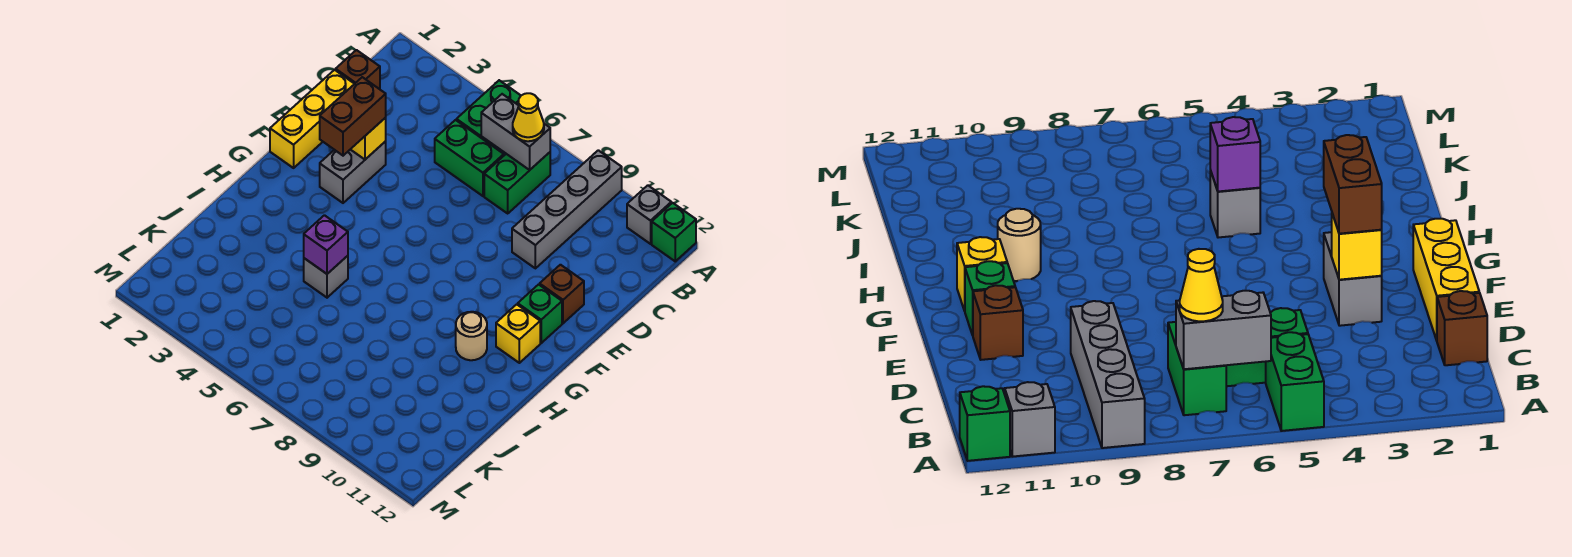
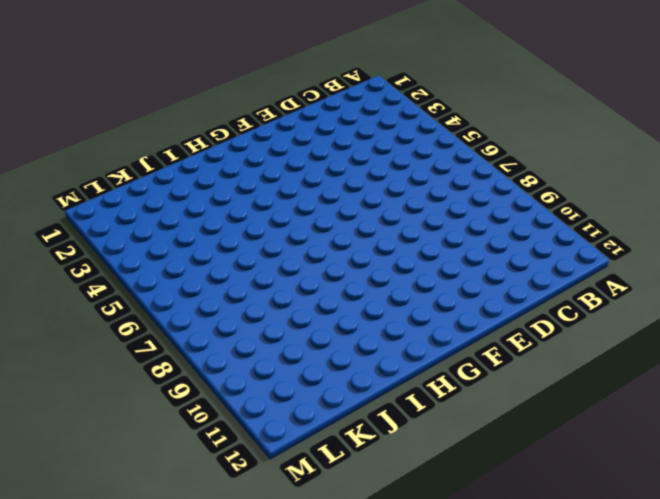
none -> green 1x2 brick [456,80,521,147]
none -> grey 1x4 brick [512,150,622,268]
none -> grey 1x1 brick [627,185,671,244]

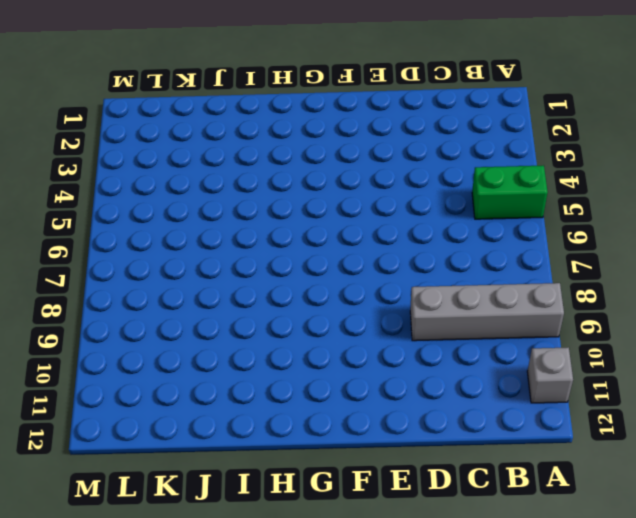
none -> green 1x1 brick [652,203,696,261]
none -> green 1x2 brick [484,152,550,213]
none -> brown 1x1 brick [336,50,380,89]

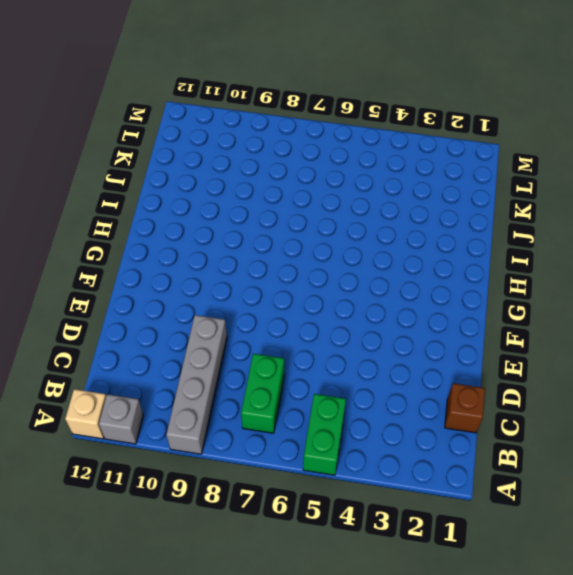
tan 1x1 brick [65,389,106,439] -> green 1x1 brick [652,203,696,261]
none -> green 1x2 brick [435,120,504,196]
none -> yellow 1x3 brick [270,70,354,168]
none -> grey 1x2 brick [320,141,386,203]

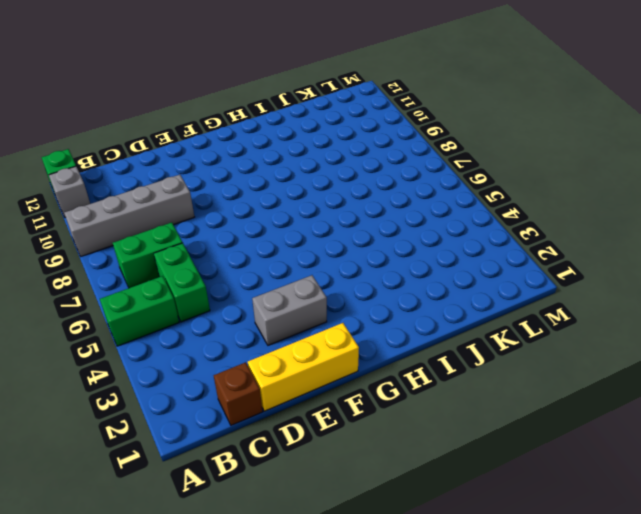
none -> brown 1x1 brick [540,265,584,323]
none -> green 1x1 brick [518,285,562,343]
none -> yellow 1x1 brick [496,304,540,363]

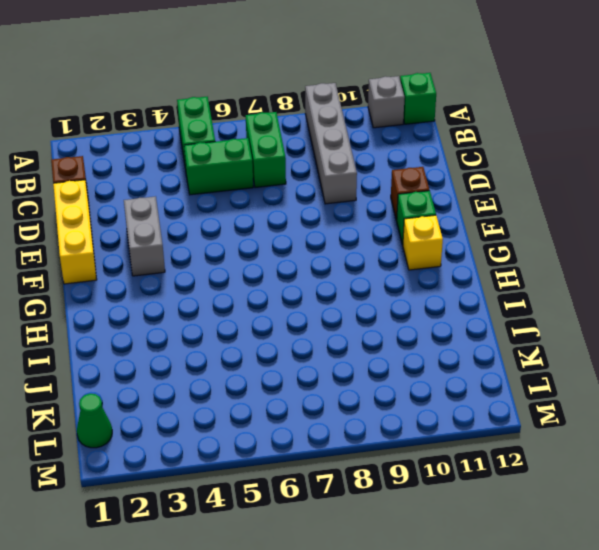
green 1x1 cone [77,394,112,448] -> none
none -> tan 1x1 round brick [456,312,487,360]
none -> grey 1x1 brick [304,256,348,298]
none -> grey 1x2 brick [481,94,550,170]

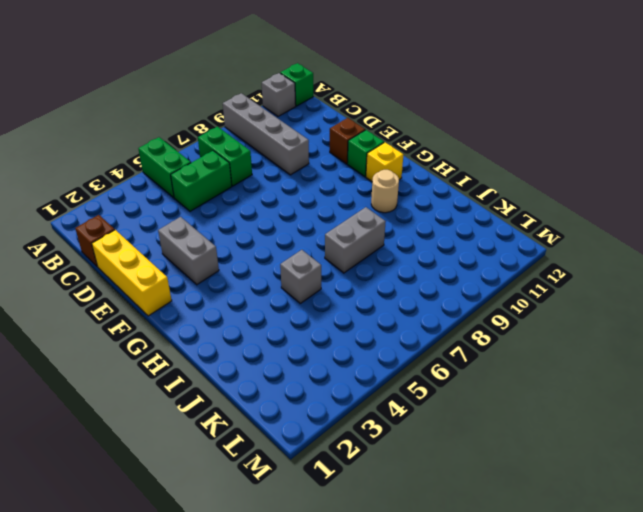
grey 1x2 brick [325,207,386,273] -> grey 1x2 brick moved to [481,94,550,170]
none -> yellow 1x1 brick [350,118,386,159]
none -> purple 1x1 brick [304,215,348,274]
none -> yellow 1x1 cone [513,93,544,141]

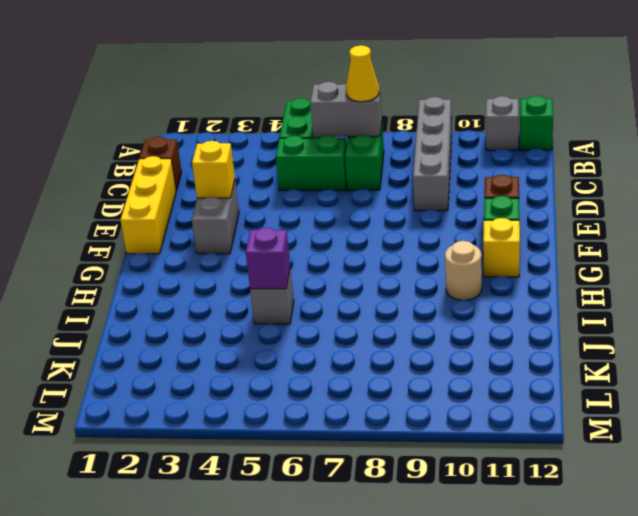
none -> brown 1x2 brick [320,77,386,156]

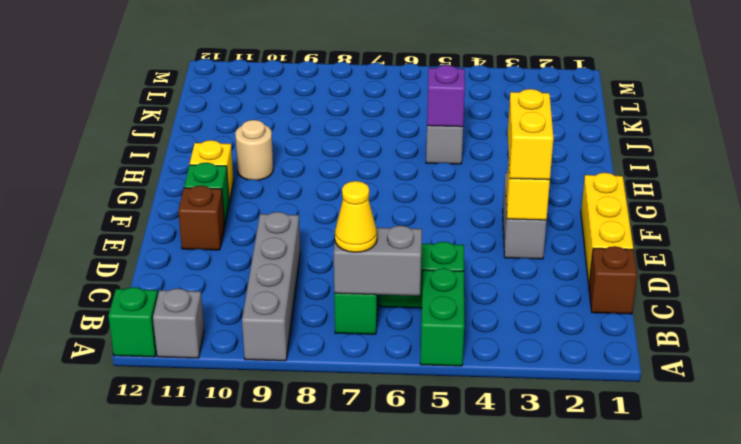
yellow 1x2 brick [508,89,553,180] -> brown 1x2 brick [320,77,386,156]

